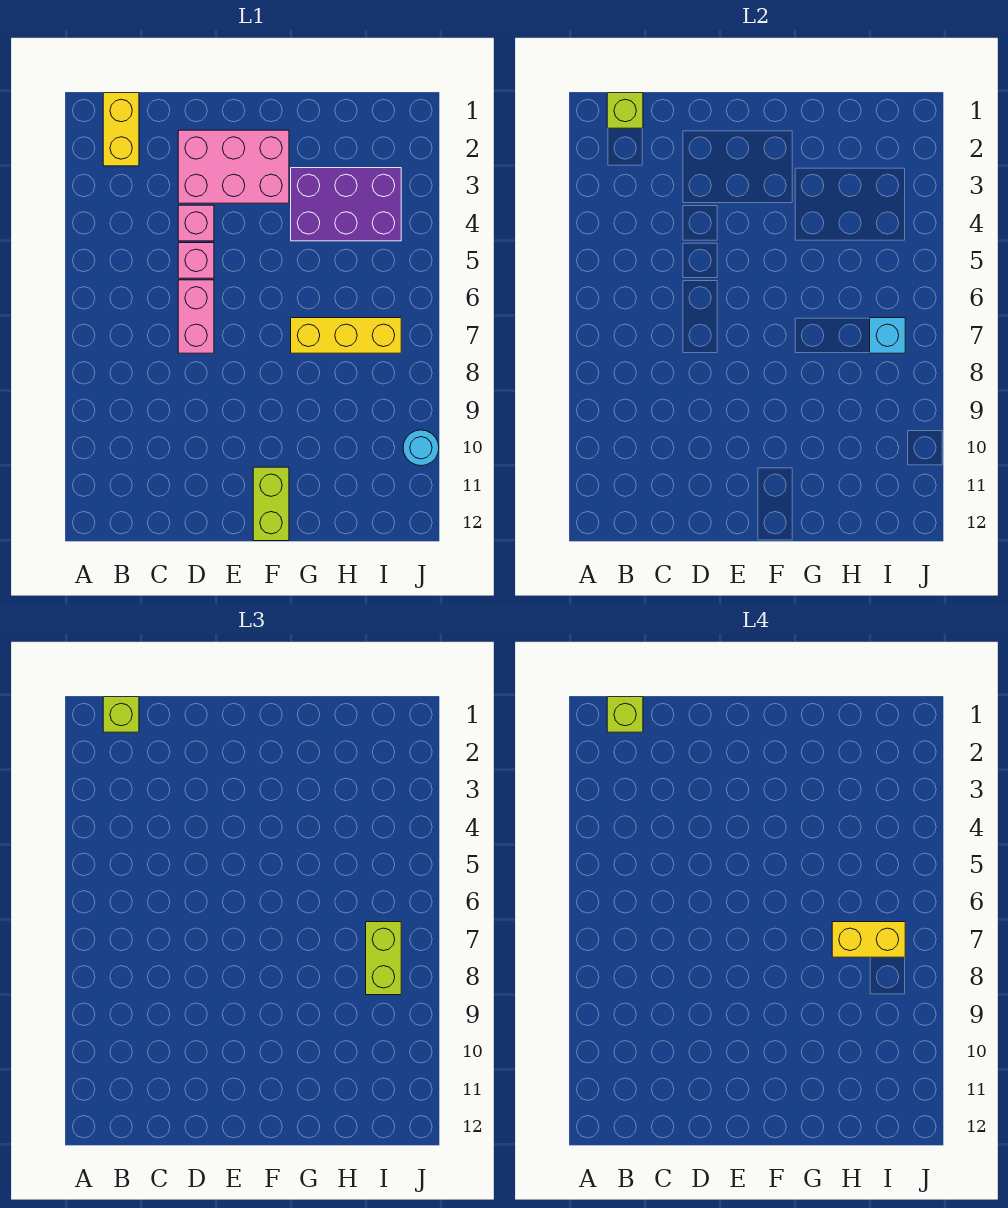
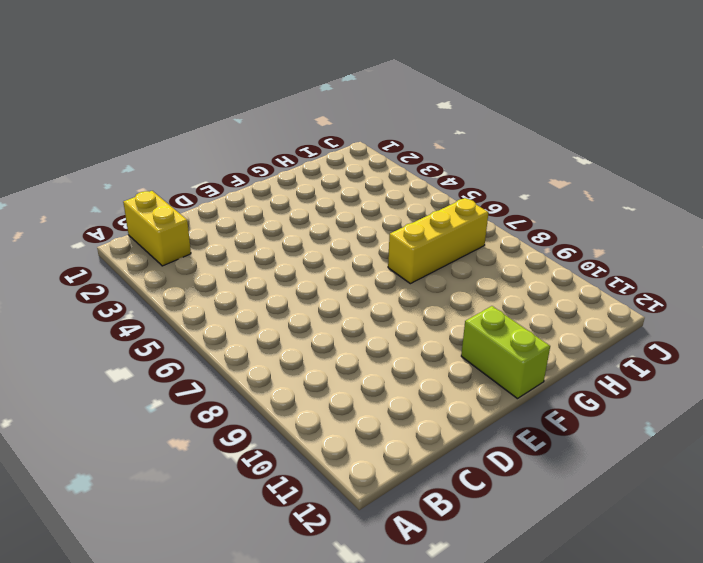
none -> pink 2x3 brick [178,130,289,203]
none -> pink 1x1 brick [178,205,214,241]
none -> pink 1x1 brick [178,243,214,278]

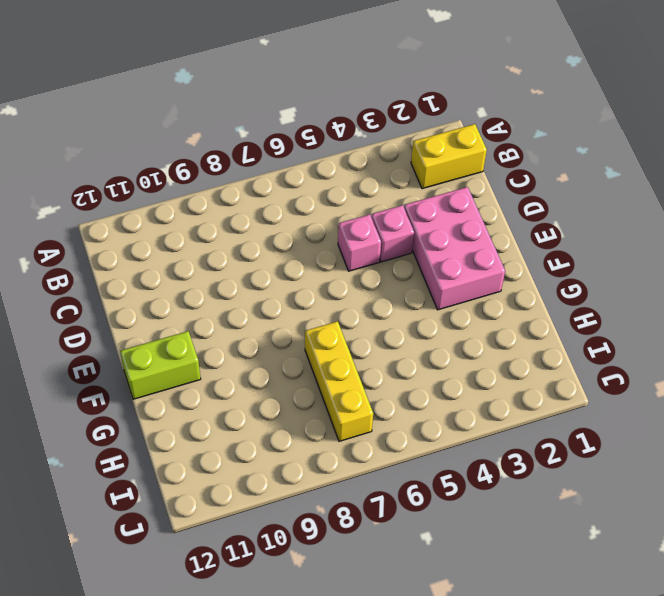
none -> pink 1x2 brick [178,280,214,353]
none -> purple 2x3 brick [291,168,401,241]
none -> cyan 1x1 round brick [403,430,439,466]

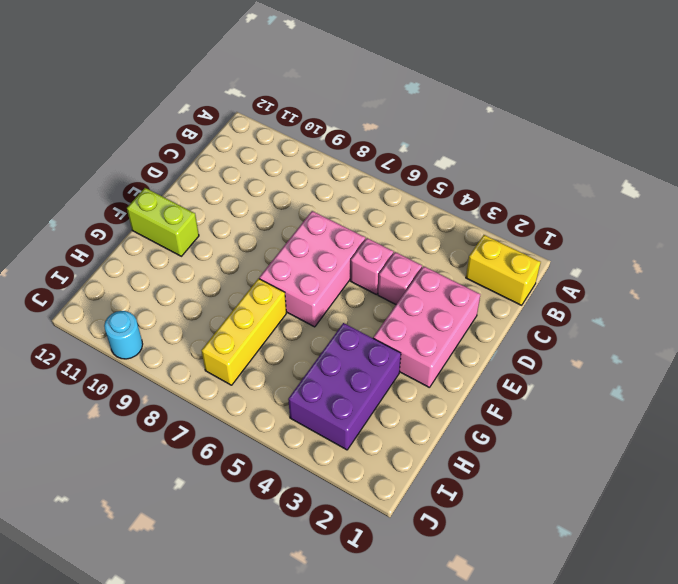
pink 2x3 brick [259,211,365,327] -> pink 1x2 brick [178,280,214,353]
none -> lime 1x1 brick [607,93,643,128]
none -> cyan 1x1 brick [870,318,905,353]
none -> lime 1x1 brick [103,697,139,732]

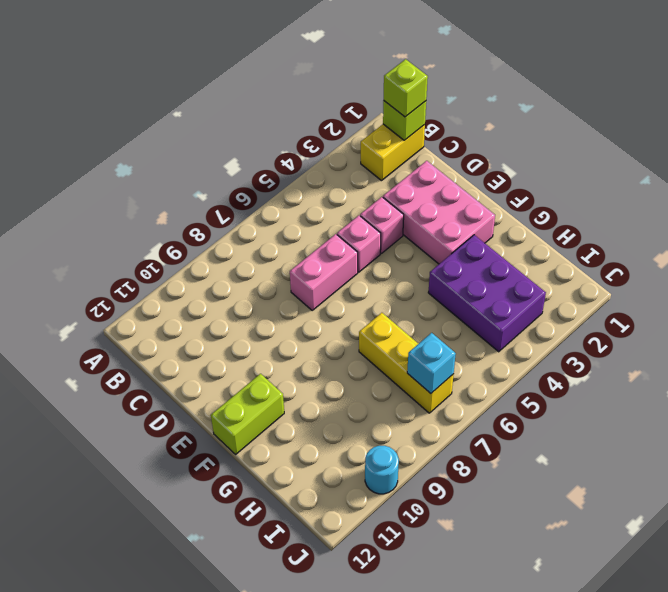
none -> lime 1x2 brick [366,922,401,995]
none -> lime 1x1 brick [607,697,643,732]
none -> yellow 1x2 brick [832,922,905,957]

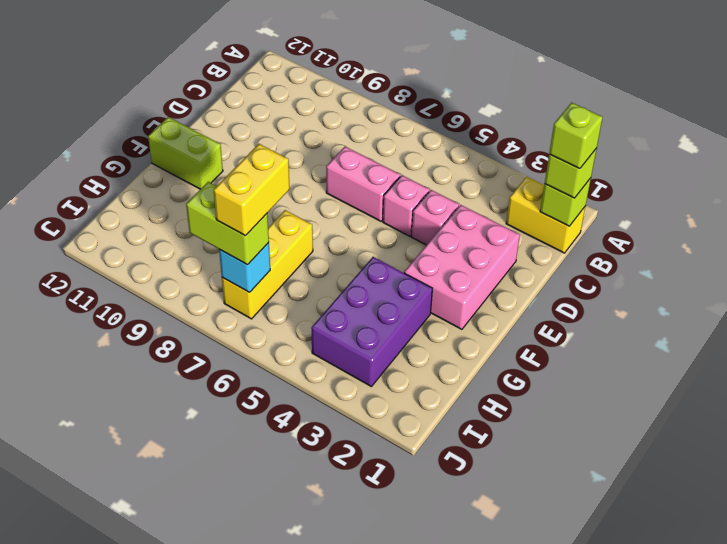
none -> cyan 1x1 round brick [403,430,439,466]

